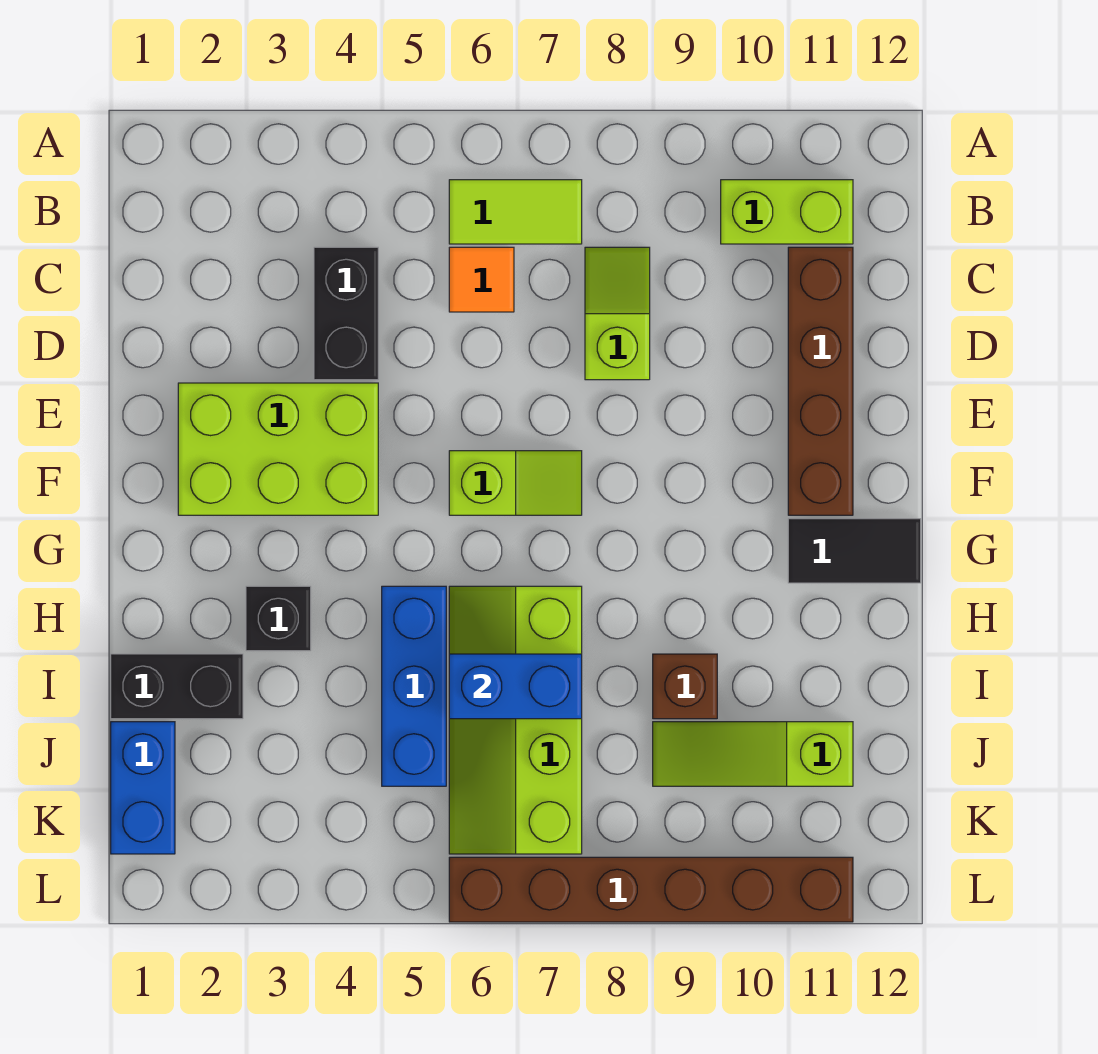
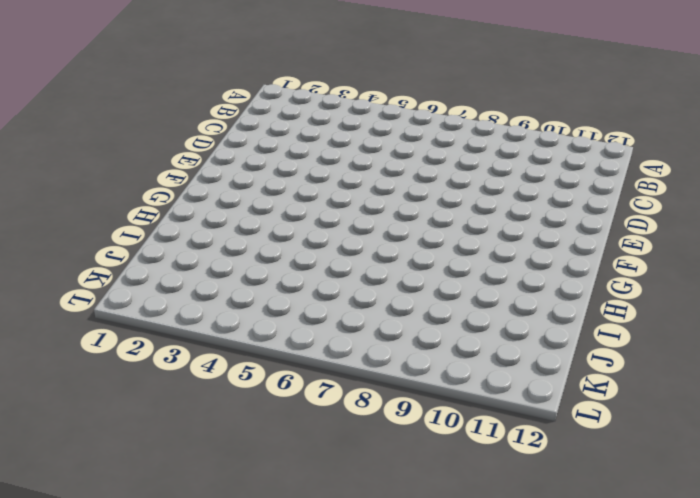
none -> lime 1x2 tile [449,180,582,244]
none -> lime 1x2 brick [721,180,853,244]
none -> black 1x2 brick [314,247,378,380]

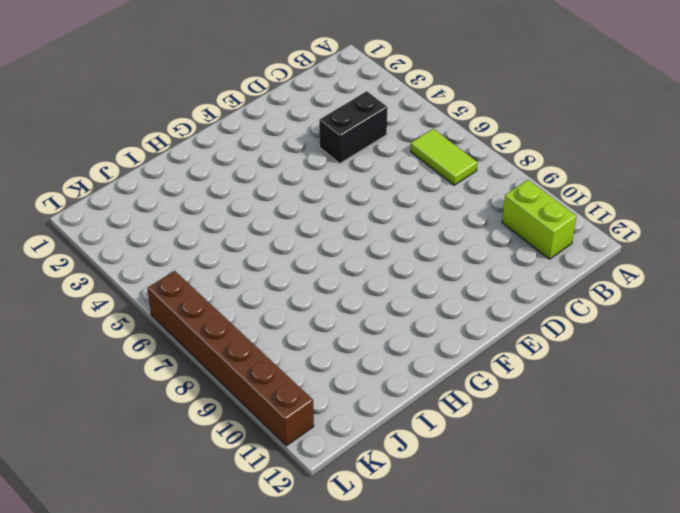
none -> orange 1x1 tile [449,247,514,312]
none -> lime 1x2 slope [585,247,650,380]
none -> brown 1x4 brick [788,247,853,515]

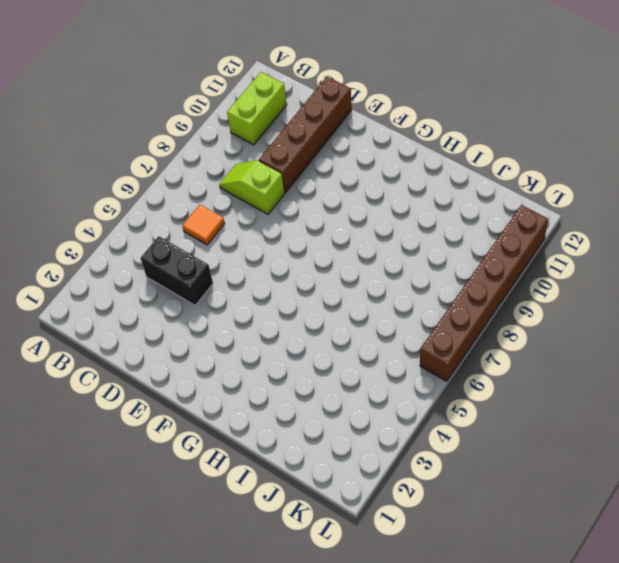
brown 1x4 brick [259,77,352,192] -> brown 1x4 brick turned to [788,247,853,515]
none -> lime 1x2 tile [449,180,582,244]
none -> lime 2x3 brick [178,383,378,515]
none -> lime 1x2 slope [449,451,582,515]

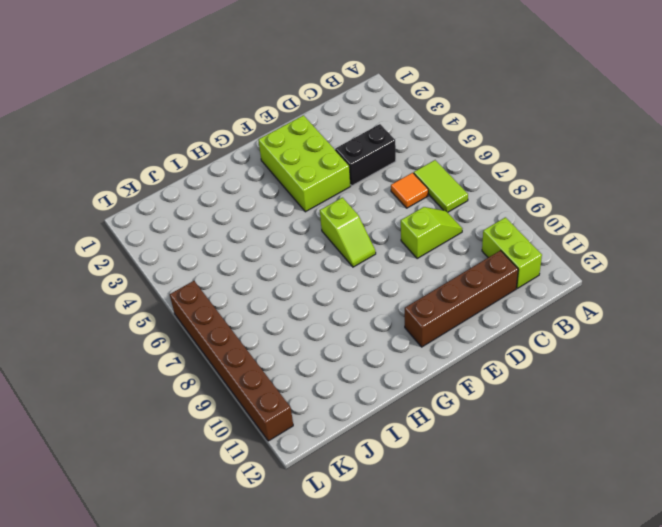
none -> black 1x2 tile [788,519,921,583]
none -> black 1x1 brick [246,586,311,651]
none -> blue 1x3 brick [382,586,446,786]

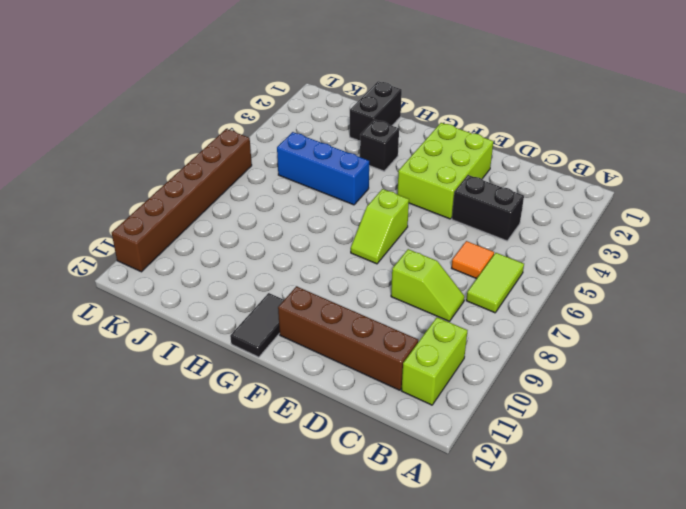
none -> lime 2x4 slope [449,586,582,854]
none -> brown 1x1 brick [653,654,717,719]
none -> blue 1x2 brick [111,722,175,854]

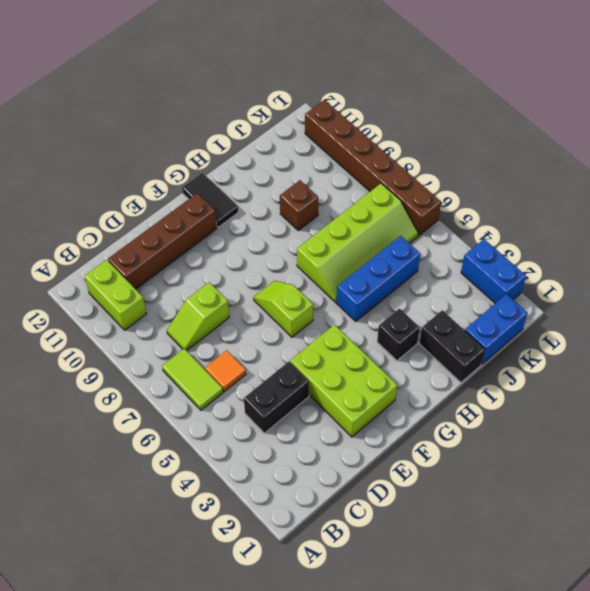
blue 1x2 brick [461,239,526,303] -> blue 1x2 brick moved to [449,654,582,719]
none -> lime 1x3 slope [653,722,853,786]

